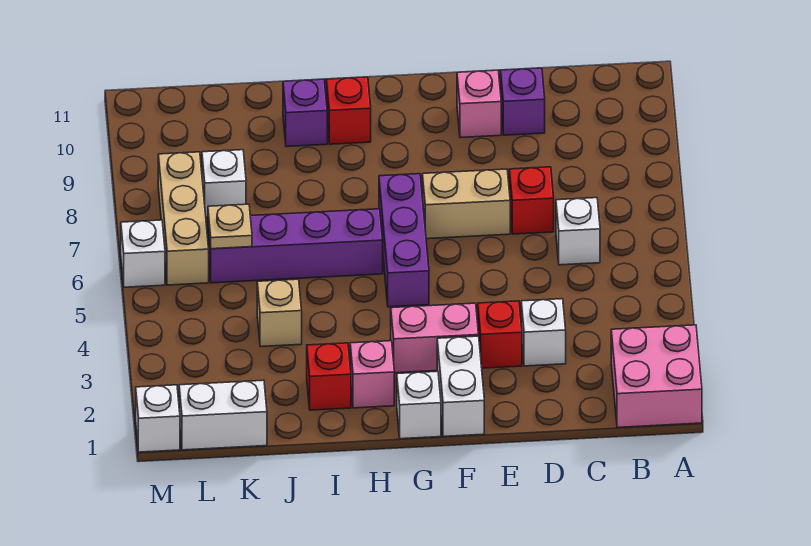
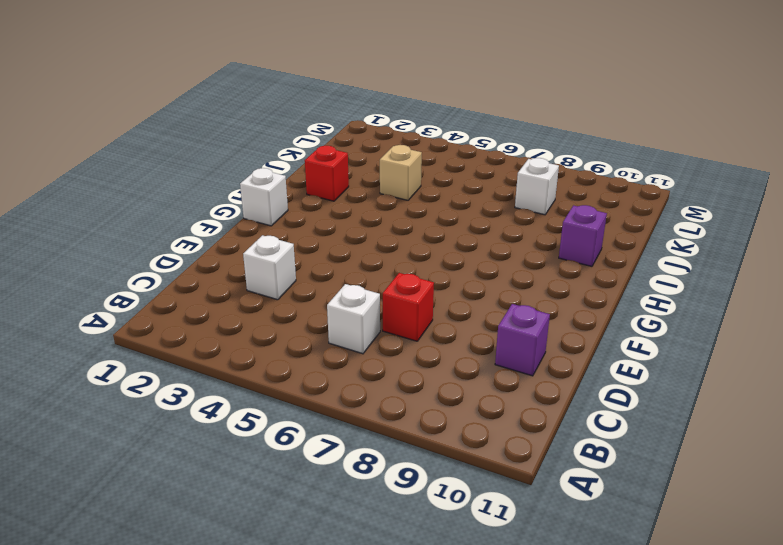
none -> pink 2x2 brick [611,325,702,427]
none -> red 1x1 brick [478,301,522,368]
none -> tan 1x2 brick [422,169,510,239]

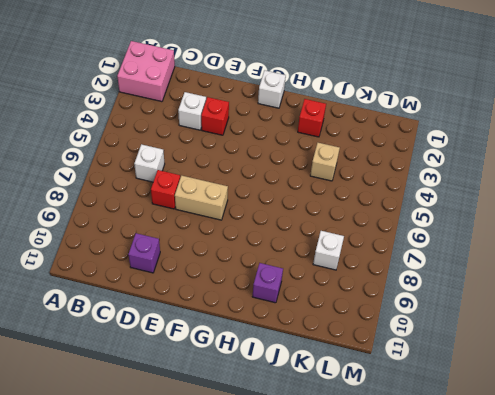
none -> pink 1x1 brick [457,70,501,138]
none -> white 1x2 brick [437,336,484,436]
none -> pink 1x2 brick [391,303,479,373]

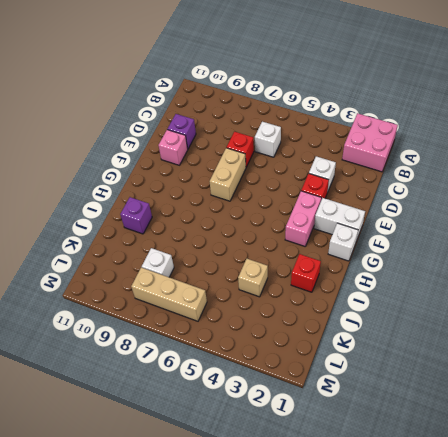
none -> purple 1x3 brick [379,174,429,307]
none -> pink 1x1 brick [350,341,394,408]
none -> purple 1x4 brick [208,209,383,283]

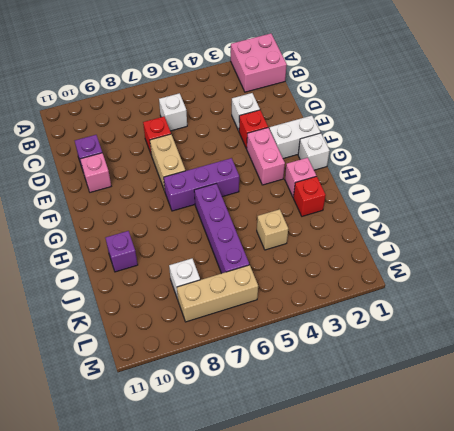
none -> red 1x1 brick [326,77,371,144]
none -> white 1x2 brick [179,380,267,450]
none -> white 1x1 brick [136,385,180,452]

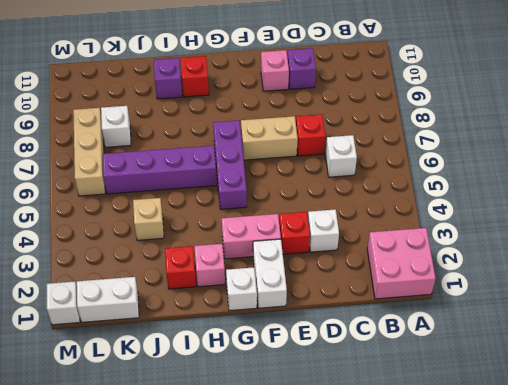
none -> white 1x1 brick [121,220,165,287]
none -> tan 1x1 plate [208,204,252,249]

